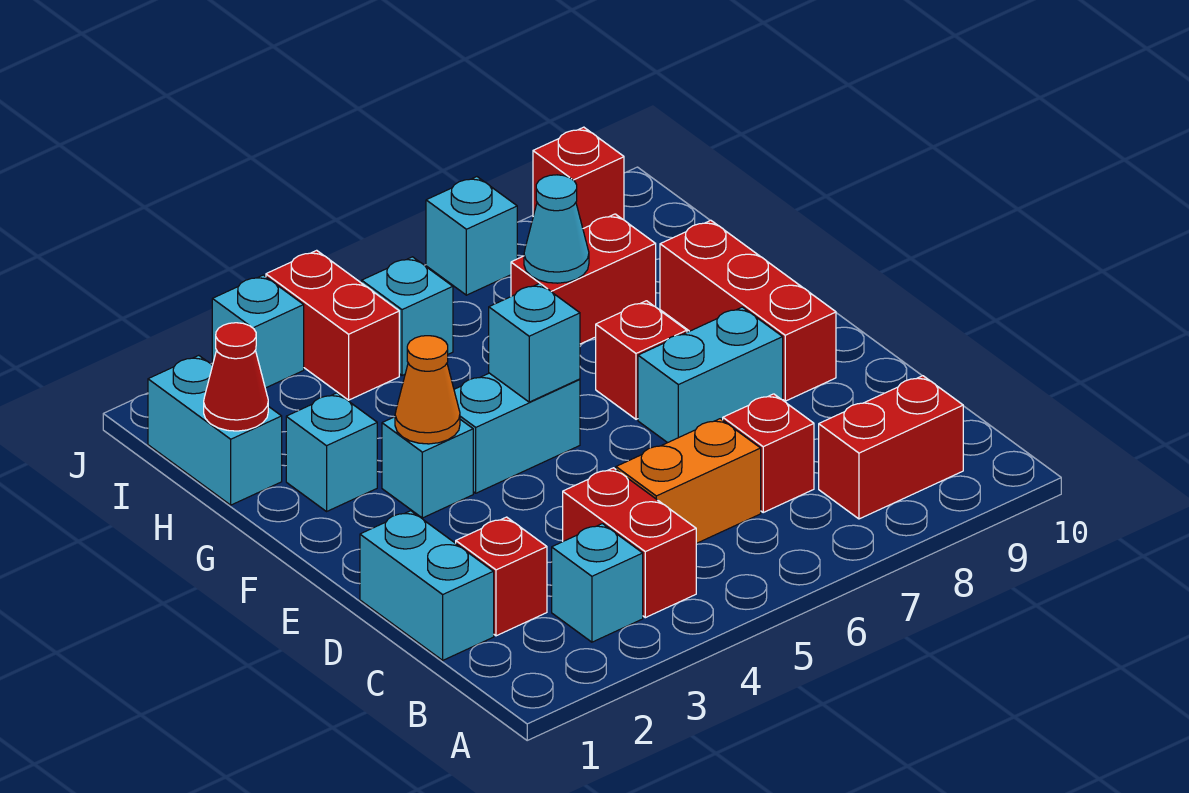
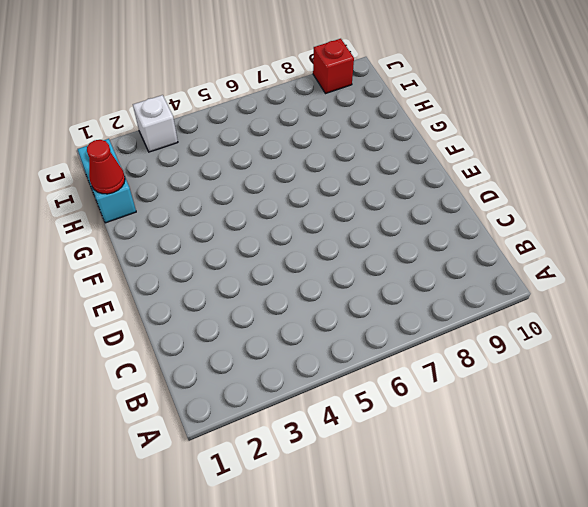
white 1x1 brick [133,95,178,152] -> cyan 1x1 brick [212,275,304,388]
none -> cyan 1x1 brick [552,524,643,642]
none -> red 1x2 brick [563,468,696,618]
none -> red 1x2 brick [819,376,963,519]

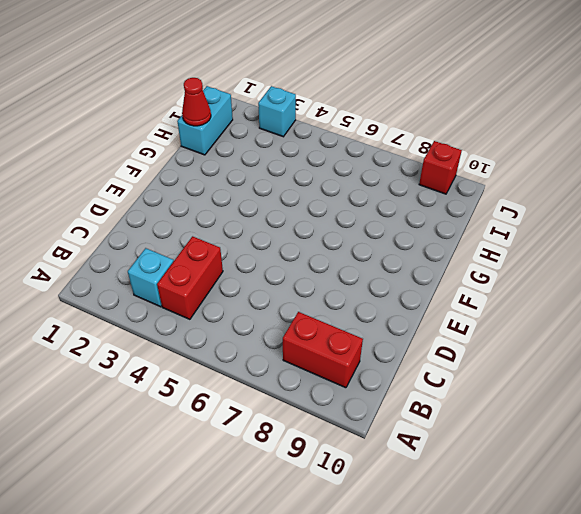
none -> cyan 1x2 brick [360,511,494,660]
none -> red 1x1 brick [456,517,547,636]
none -> orange 1x2 brick [616,419,761,544]

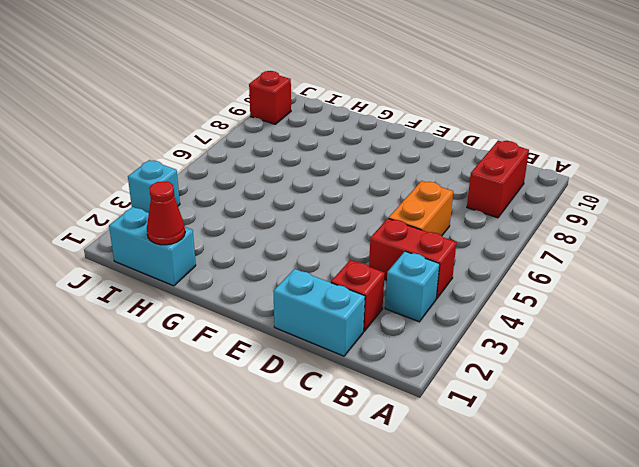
none -> red 1x1 brick [723,394,814,512]
none -> cyan 1x2 brick [638,307,783,443]
none -> red 1x3 brick [660,220,836,401]

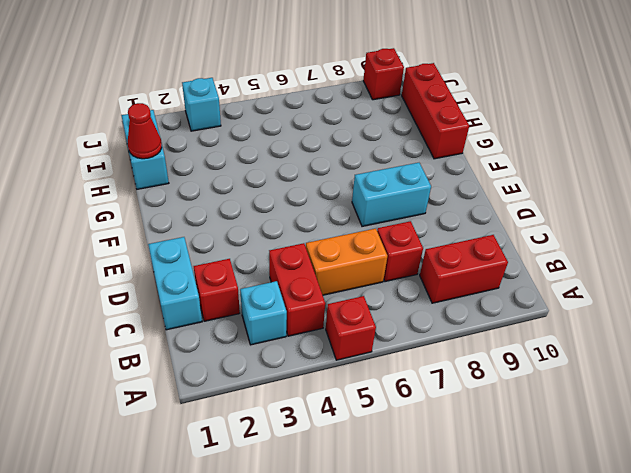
red 1x1 brick [326,296,376,360] -> red 1x1 brick moved to [596,301,687,419]
red 1x3 brick [402,63,469,159] -> red 1x3 brick moved to [660,220,836,401]
none -> cyan 1x1 brick [382,417,473,518]
none -> cyan 1x2 brick [454,373,580,493]
none -> cyan 1x1 brick [286,393,377,511]

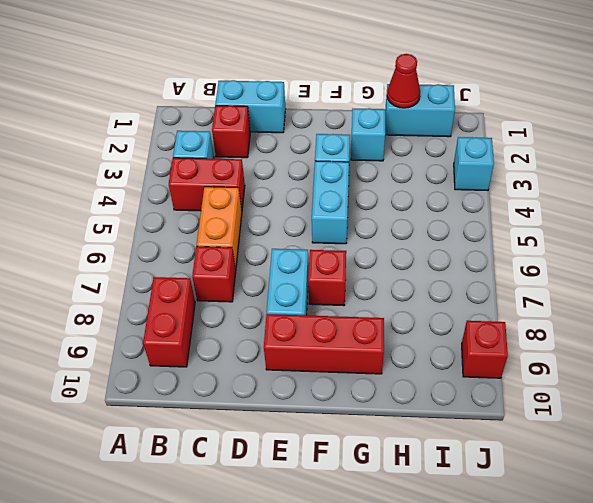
none -> red 1x2 brick [511,214,656,344]
none -> red 1x2 brick [266,250,399,400]
none -> cyan 1x1 brick [362,257,453,375]

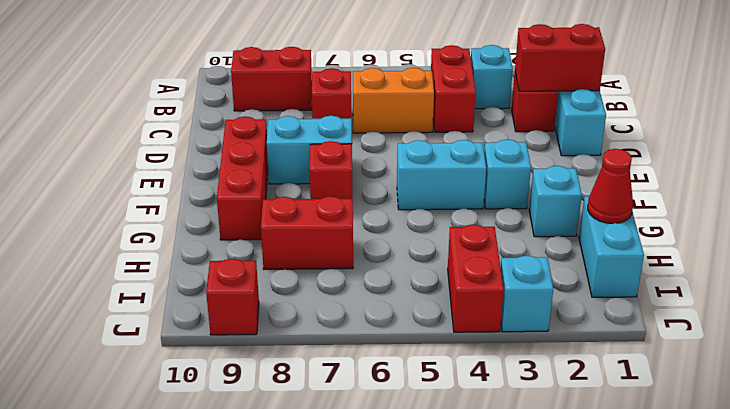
red 1x2 brick [515,24,605,91] -> none
none -> cyan 1x1 brick [362,257,453,375]
none -> cyan 1x1 brick [426,177,517,295]
none -> orange 1x1 cone [395,336,460,444]

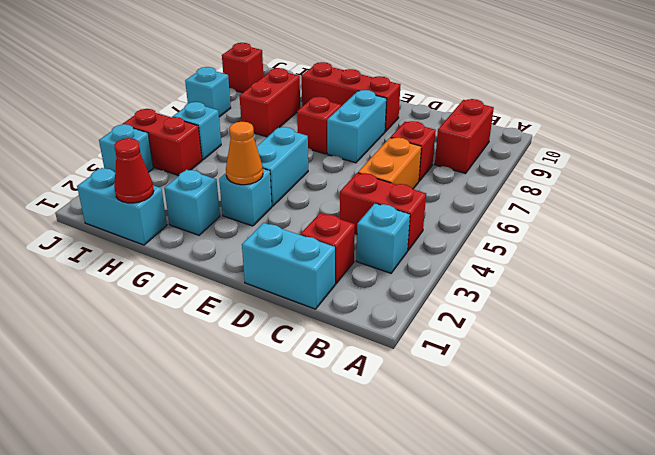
none -> cyan 1x1 brick [489,283,580,402]
none -> cyan 1x1 cone [524,175,589,283]

